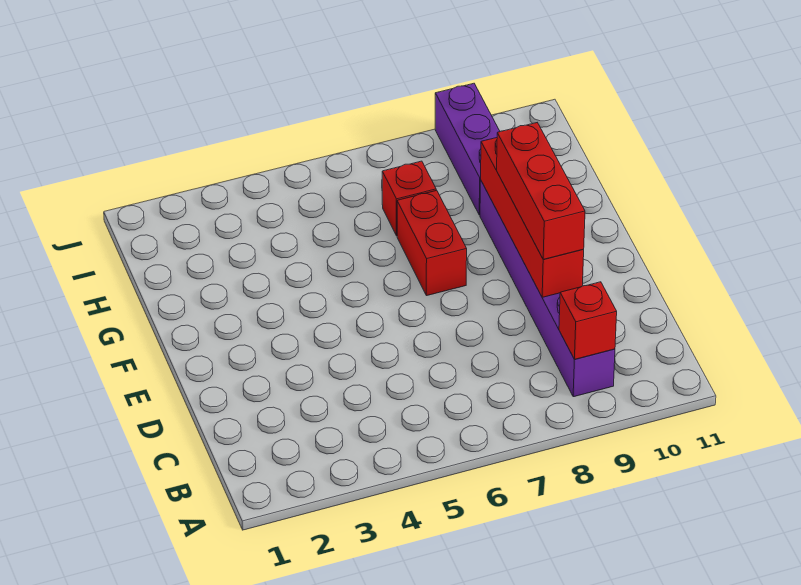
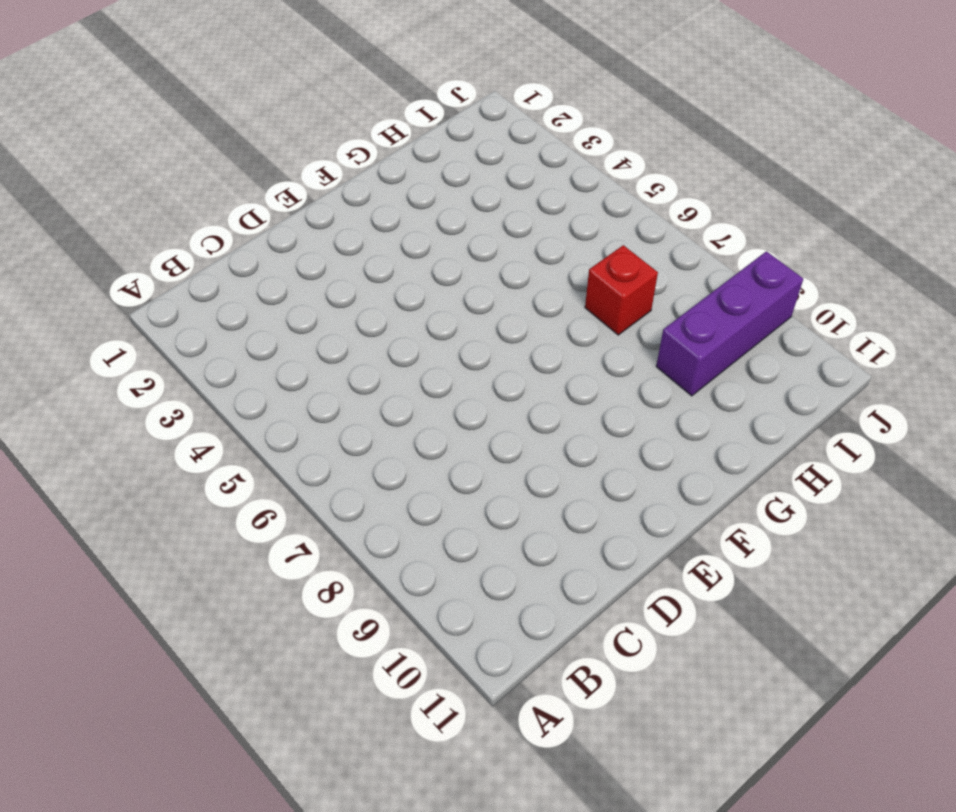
none -> purple 1x6 brick [480,181,615,397]
none -> red 1x2 brick [397,190,467,296]

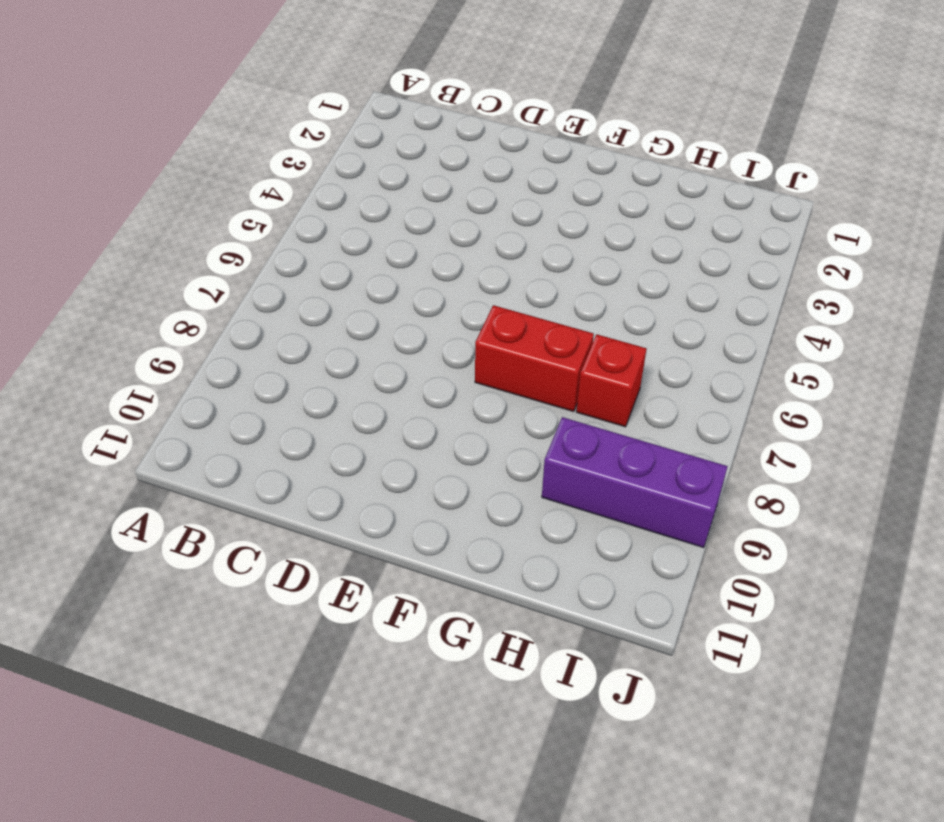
none -> purple 1x6 brick [480,181,615,397]
none -> red 1x1 brick [559,282,617,359]

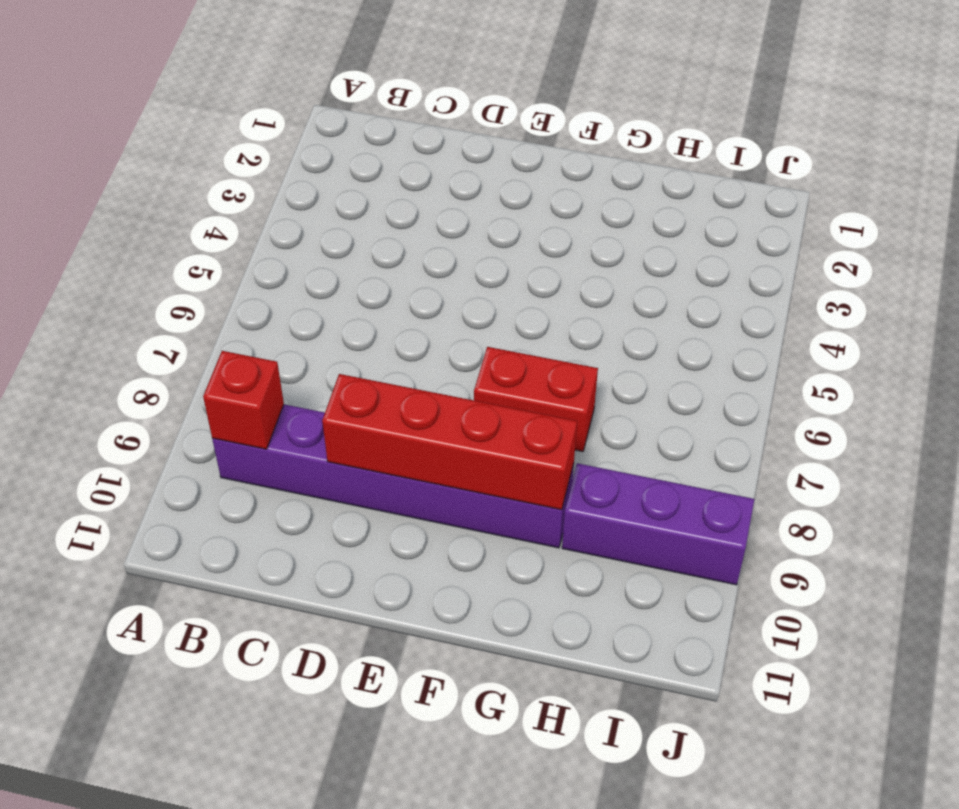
none -> red 1x1 brick [382,161,436,236]
none -> red 1x3 brick [497,123,585,260]

